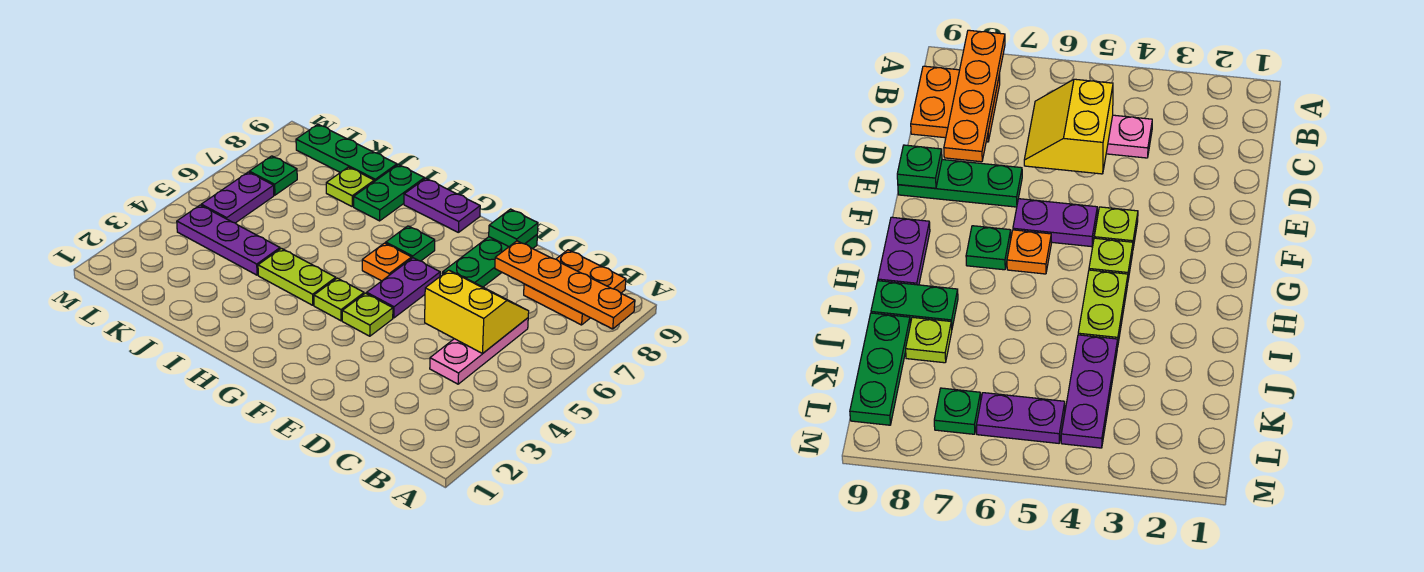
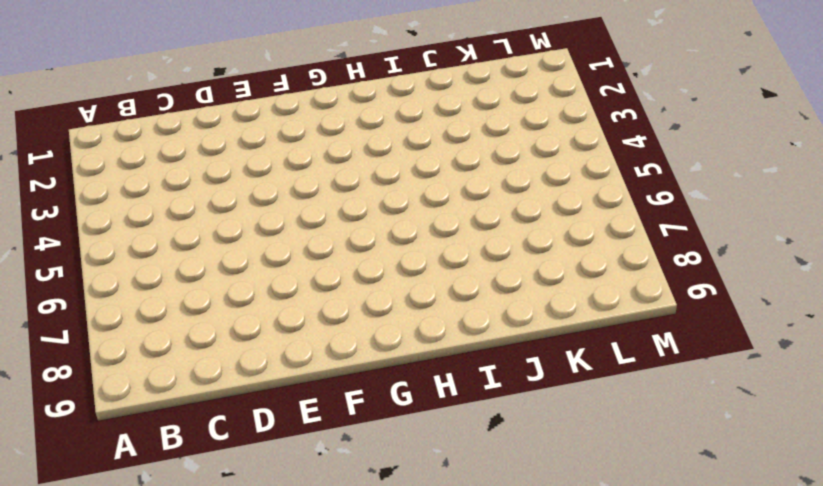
none -> orange 2x2 plate [524,250,626,325]
none -> pink 1x3 plate [430,318,528,384]
none -> green 1x3 plate [443,235,537,287]

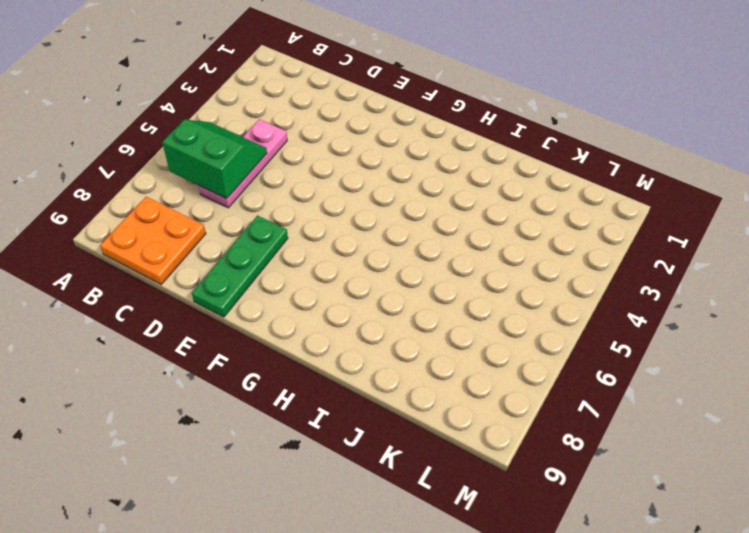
green 2x2 slope [162,120,267,199] -> yellow 2x2 slope [425,270,529,353]
none -> lime 1x1 plate [342,293,393,336]
none -> purple 1x2 plate [367,258,440,318]
none -> lime 1x1 plate [314,278,364,321]

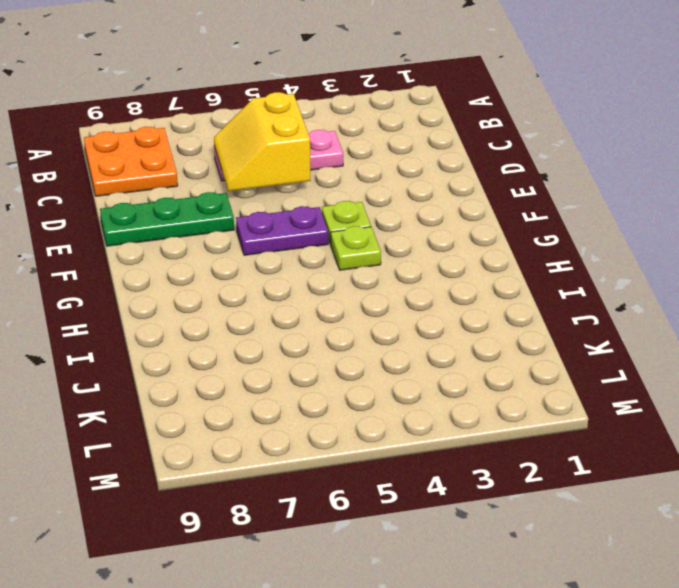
none -> orange 1x1 plate [362,243,412,281]
none -> green 1x1 plate [386,226,435,261]
none -> purple 1x2 plate [404,178,480,232]

